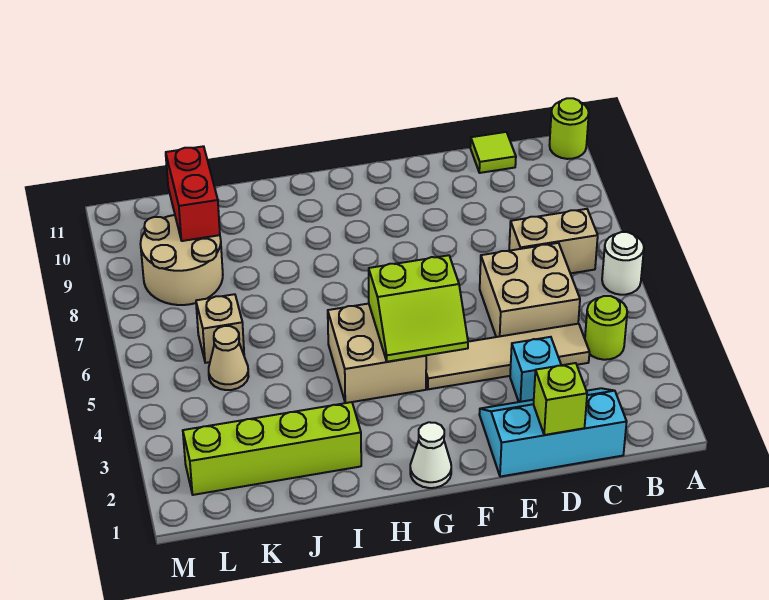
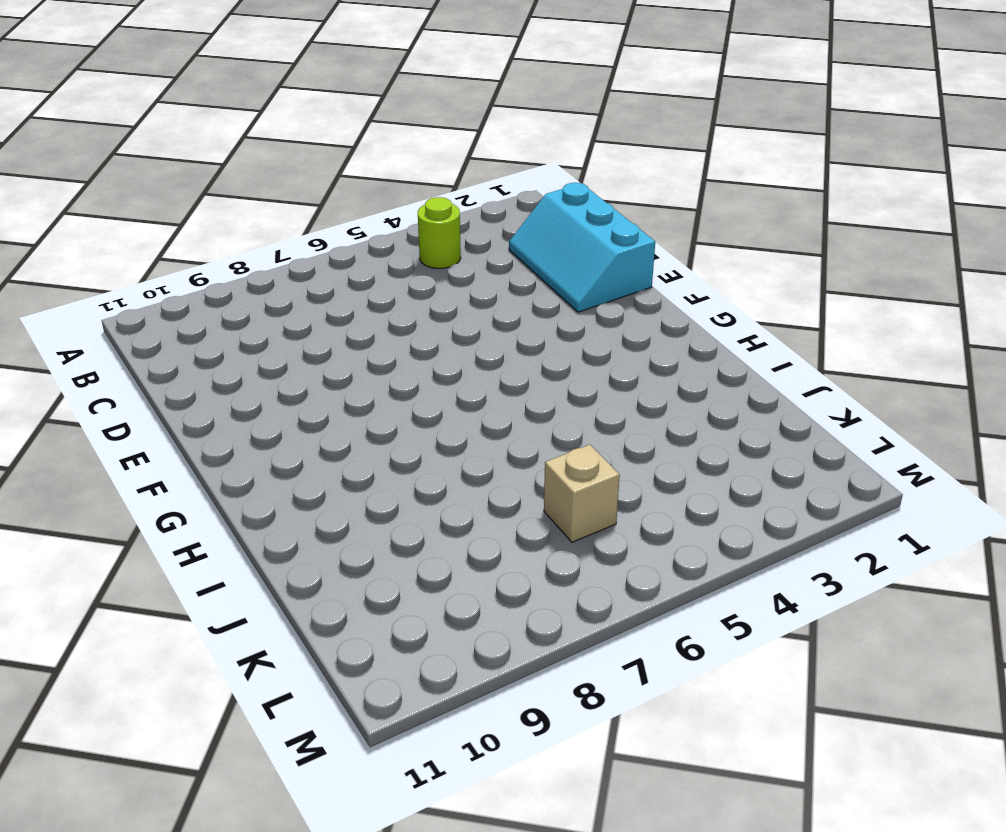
none -> white 1x1 round brick [602,232,644,295]
none -> lime 1x1 round brick [550,98,589,159]
none -> tan 1x2 brick [509,209,598,273]

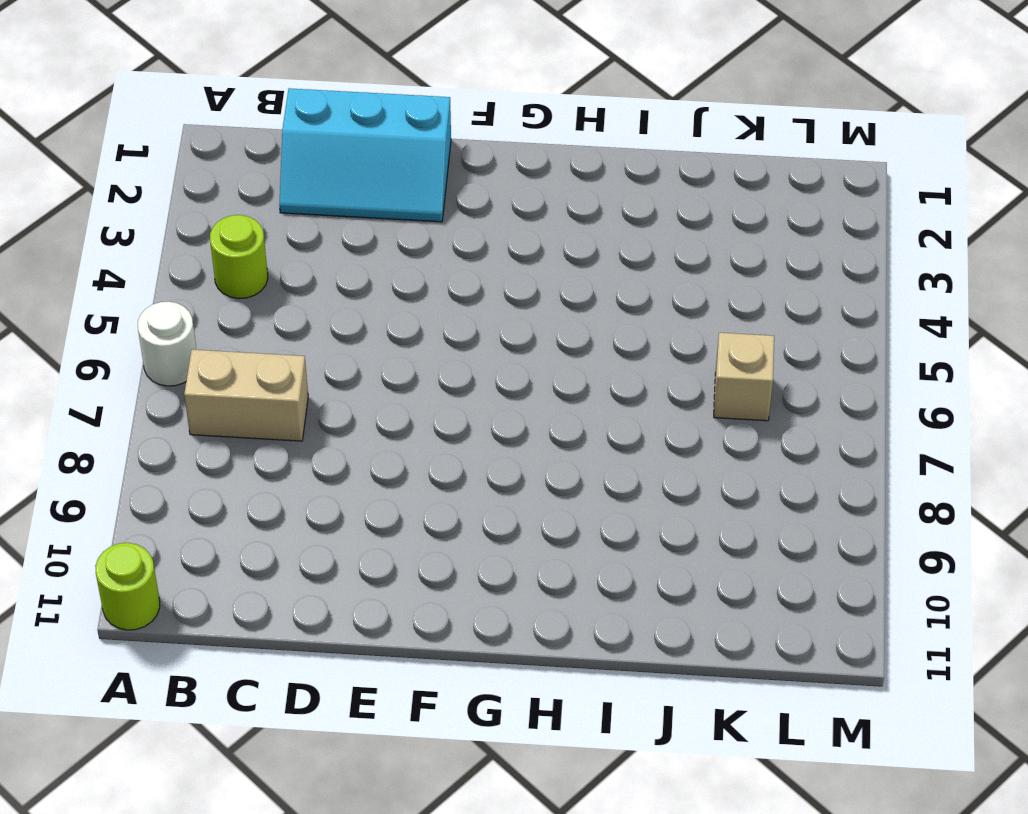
none -> tan 1x4 tile [426,324,589,389]
none -> tan 2x2 brick [480,243,580,337]
none -> lime 1x1 tile [470,132,516,173]

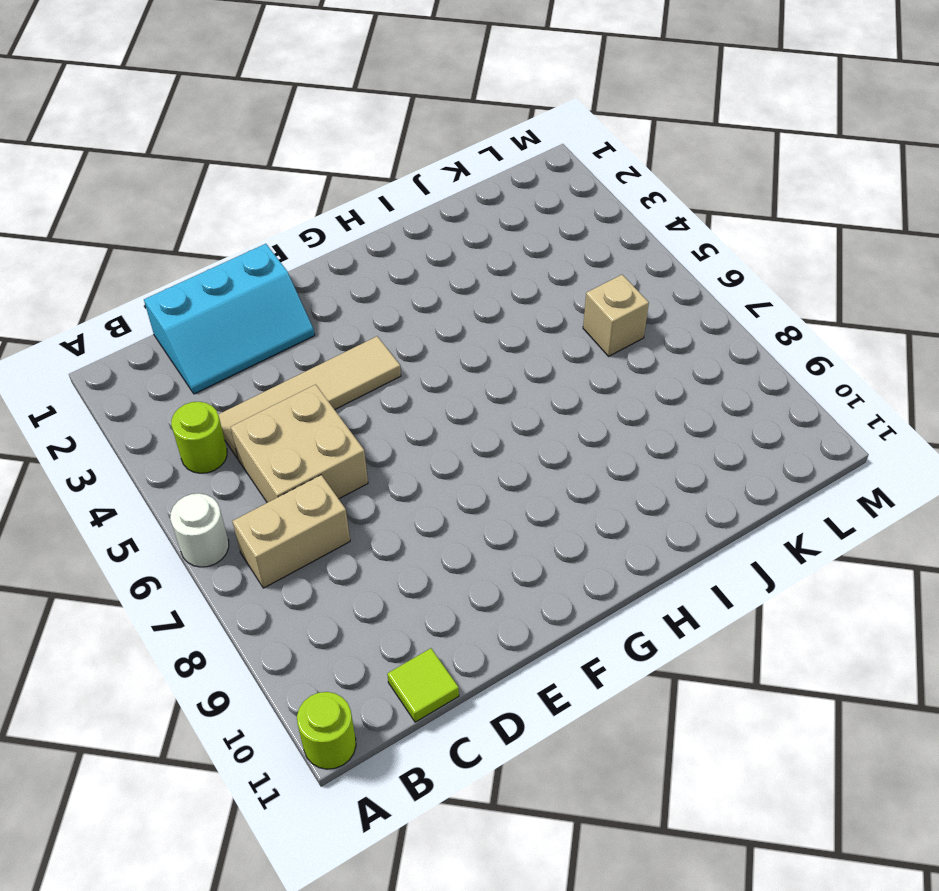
none -> cyan 1x1 brick [510,337,561,402]
none -> white 1x1 cone [410,422,451,488]
none -> tan 2x2 brick [328,304,426,403]

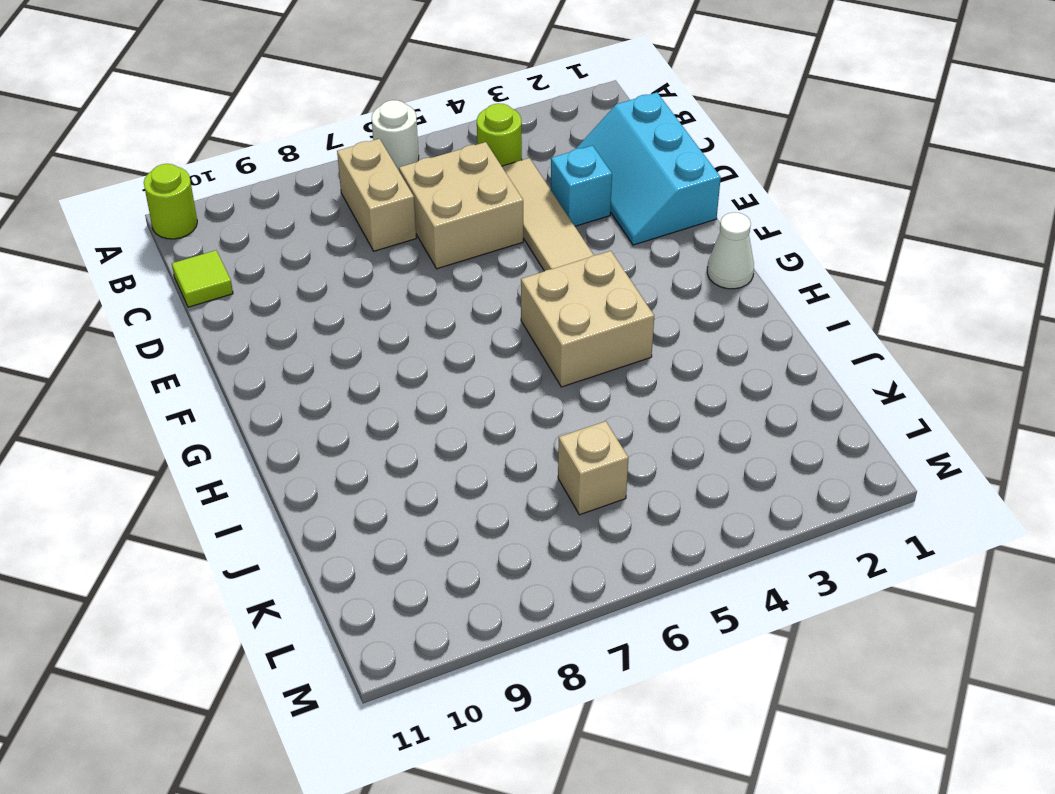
none -> lime 1x4 brick [183,402,361,495]
none -> tan 1x1 cone [209,326,249,390]
none -> tan 2x2 round brick [141,215,223,305]

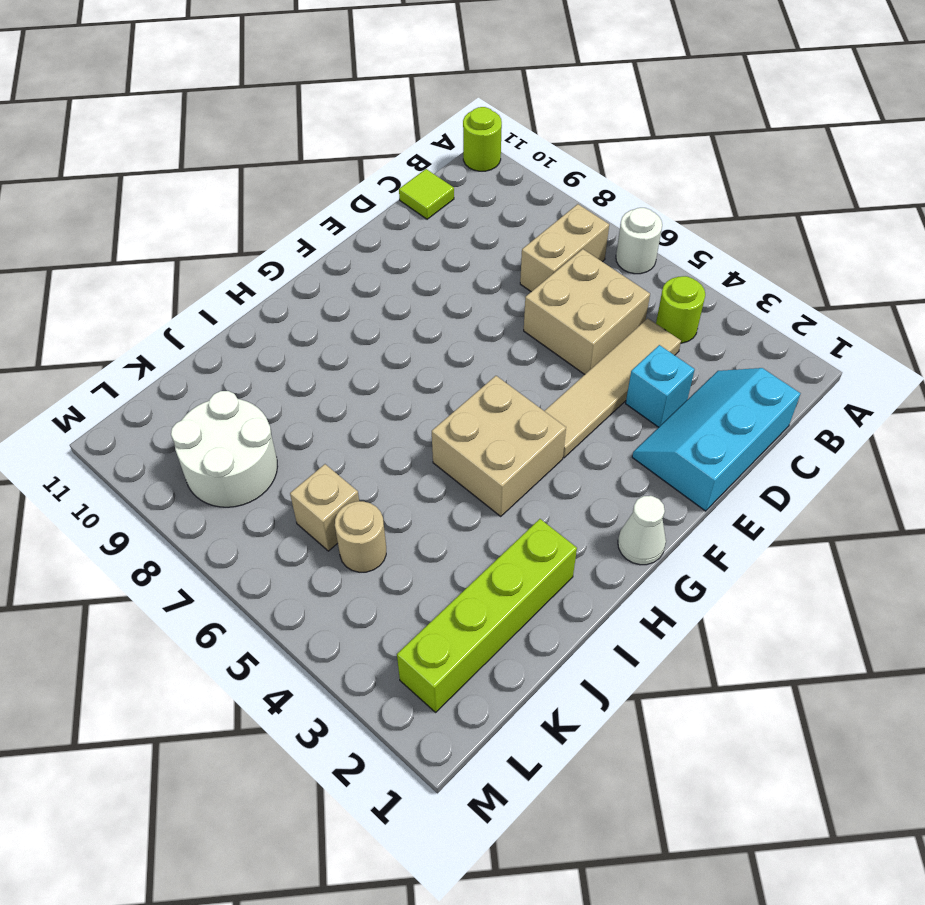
tan 1x1 round brick [335,501,386,572] -> tan 1x1 cone [209,326,249,390]
white 2x2 round brick [171,391,278,507] -> tan 2x2 round brick [141,215,223,305]
none -> lime 1x1 brick [533,363,587,435]
none -> lime 2x2 slope [369,255,468,362]
none -> red 1x2 brick [166,146,220,241]

